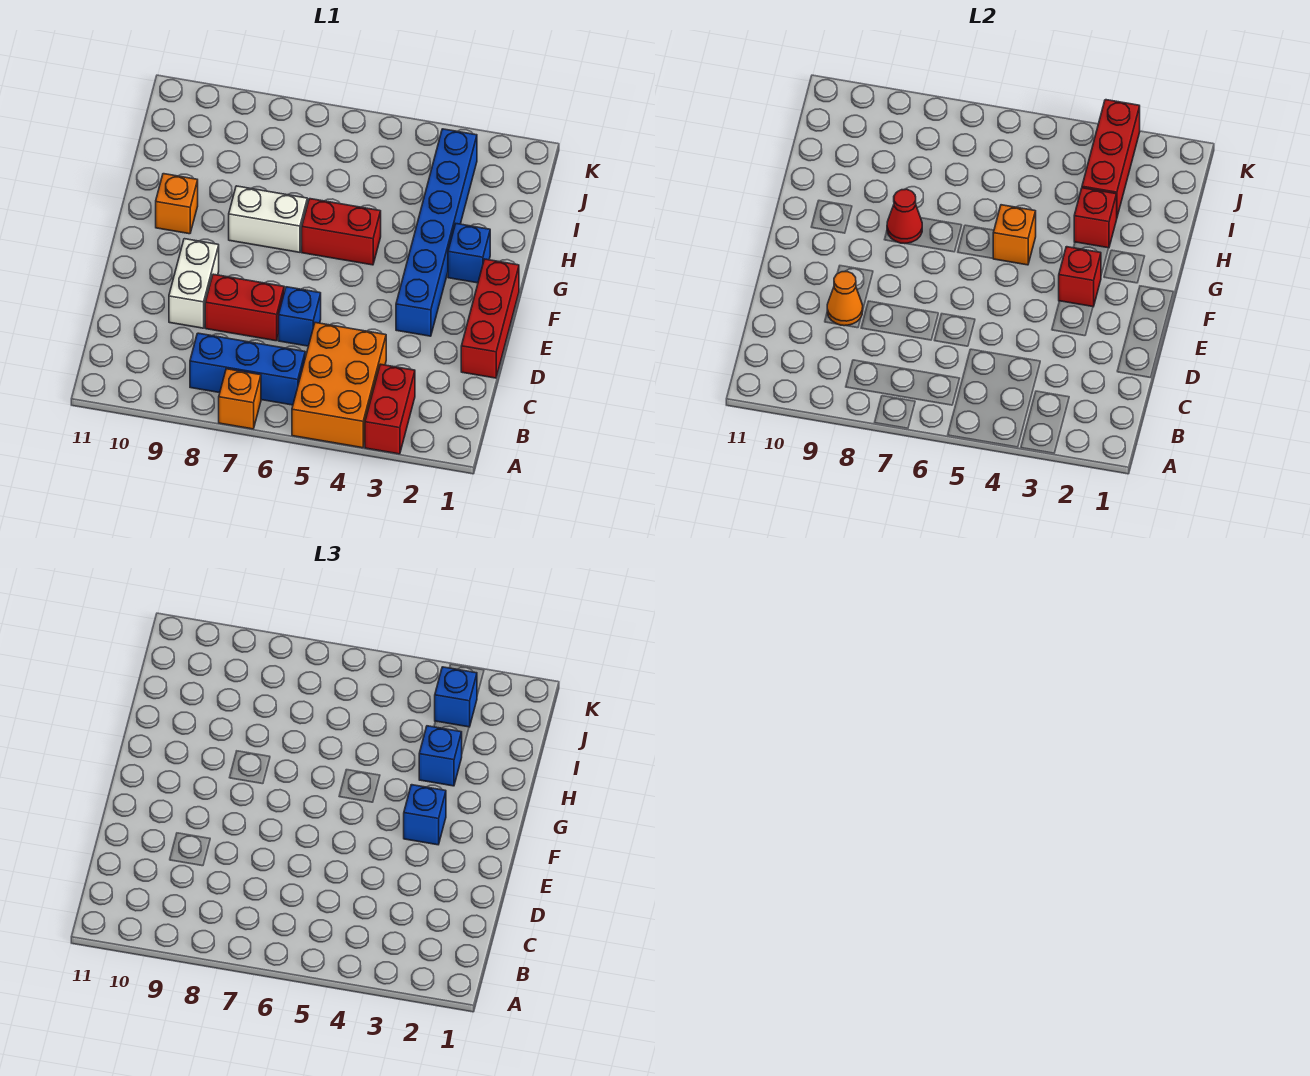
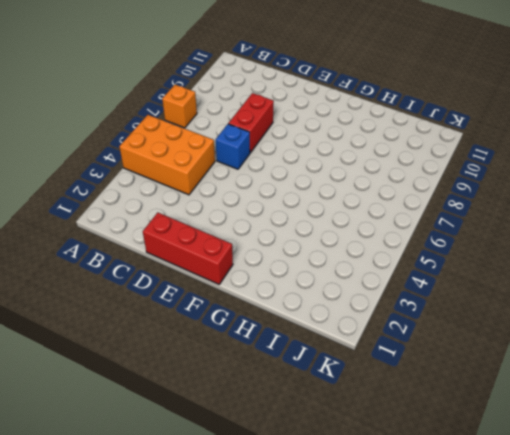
none -> red 1x2 brick [365,364,415,454]
none -> blue 1x3 brick [190,333,305,405]
none -> white 1x2 brick [169,239,219,328]

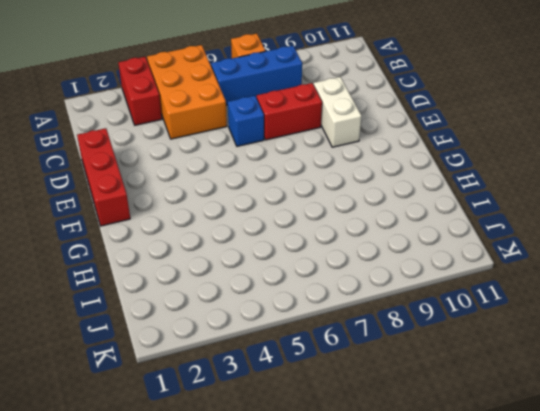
none -> blue 1x6 brick [396,129,477,336]
none -> blue 1x1 brick [448,224,490,283]
none -> red 1x2 brick [302,199,381,265]

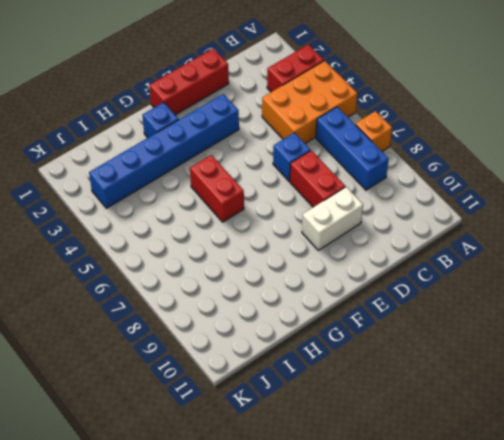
none -> white 1x2 brick [229,186,307,252]
none -> orange 1x1 brick [156,174,198,234]
none -> orange 1x1 cone [827,272,863,326]

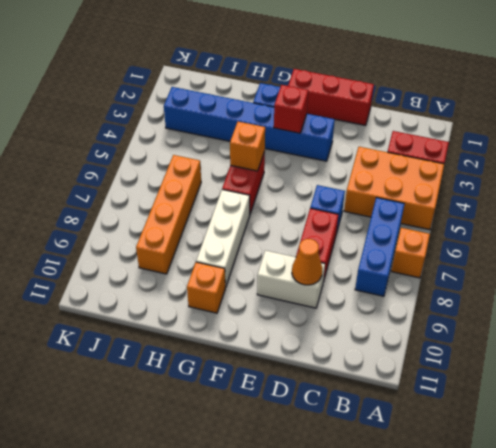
white 1x3 brick [196,190,250,288] -> white 1x2 brick [229,186,307,252]
orange 1x4 brick [136,155,201,274] -> none
none -> red 1x1 cone [887,189,922,244]
none -> red 1x1 brick [1074,188,1117,248]
none -> red 1x3 brick [1082,100,1140,216]

